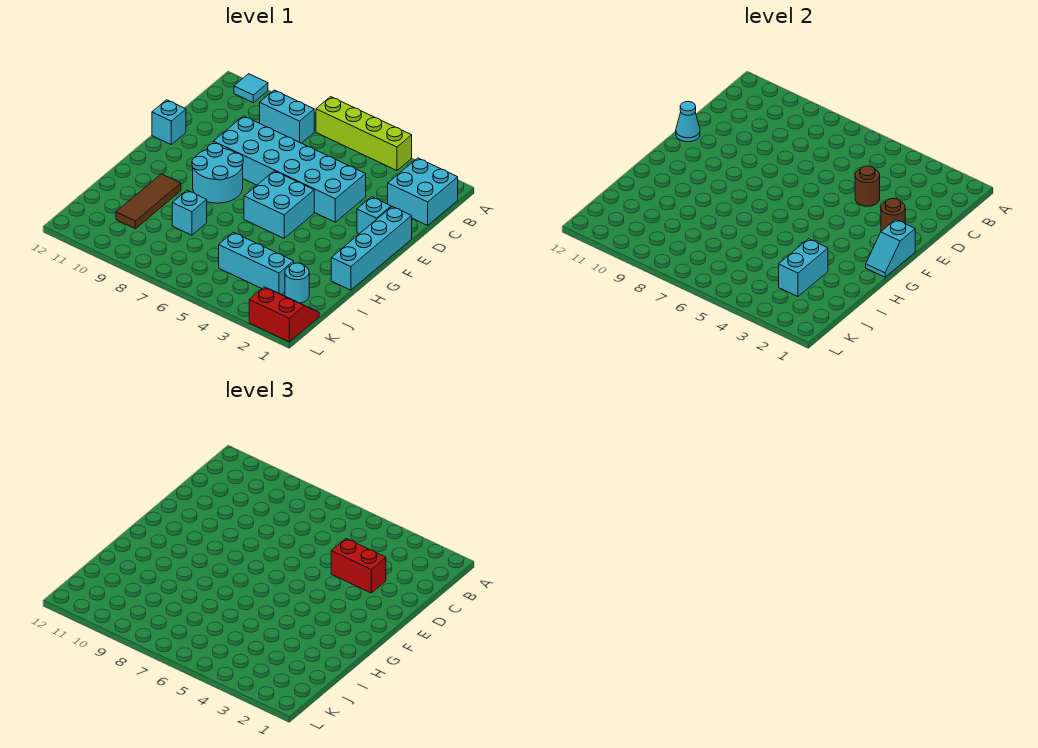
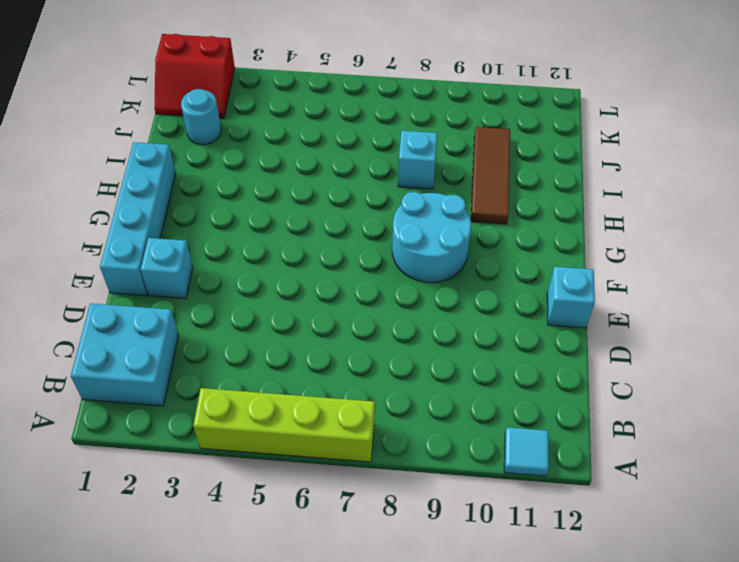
none -> cyan 1x2 brick [260,90,314,143]
none -> cyan 2x6 brick [213,116,366,222]
none -> cyan 2x2 brick [244,171,314,238]

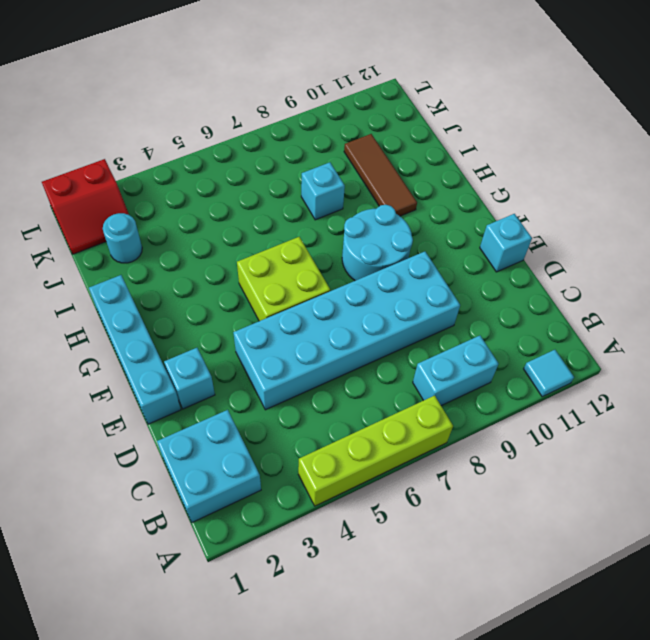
lime 2x2 brick [237,237,330,321] -> cyan 2x2 brick [244,171,314,238]
none -> cyan 1x3 brick [219,232,294,295]
none -> brown 1x1 round brick [855,166,880,206]
none -> brown 1x1 round brick [881,198,905,231]

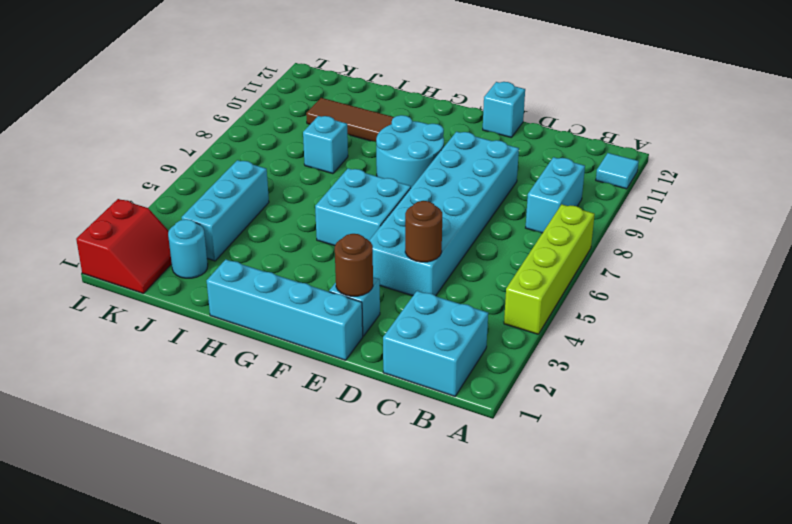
none -> cyan 1x1 cone [676,101,700,142]
none -> cyan 1x2 slope [866,219,915,277]
none -> cyan 1x2 brick [779,239,828,297]

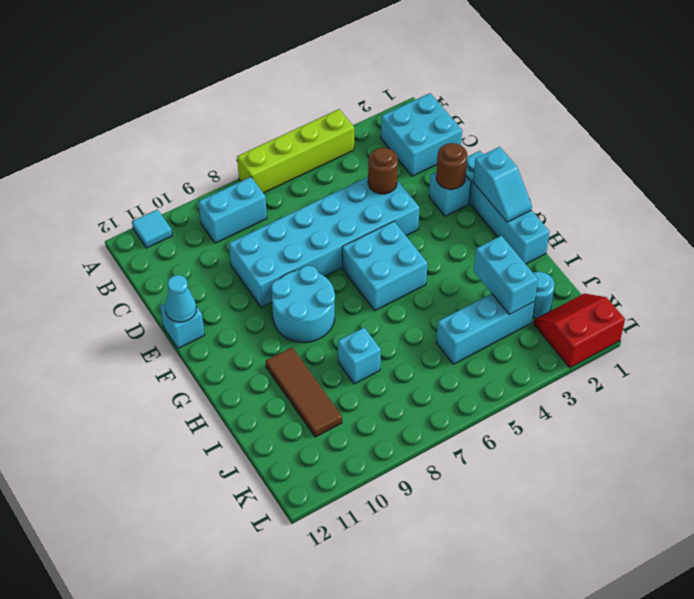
none -> red 1x2 brick [331,539,386,593]

